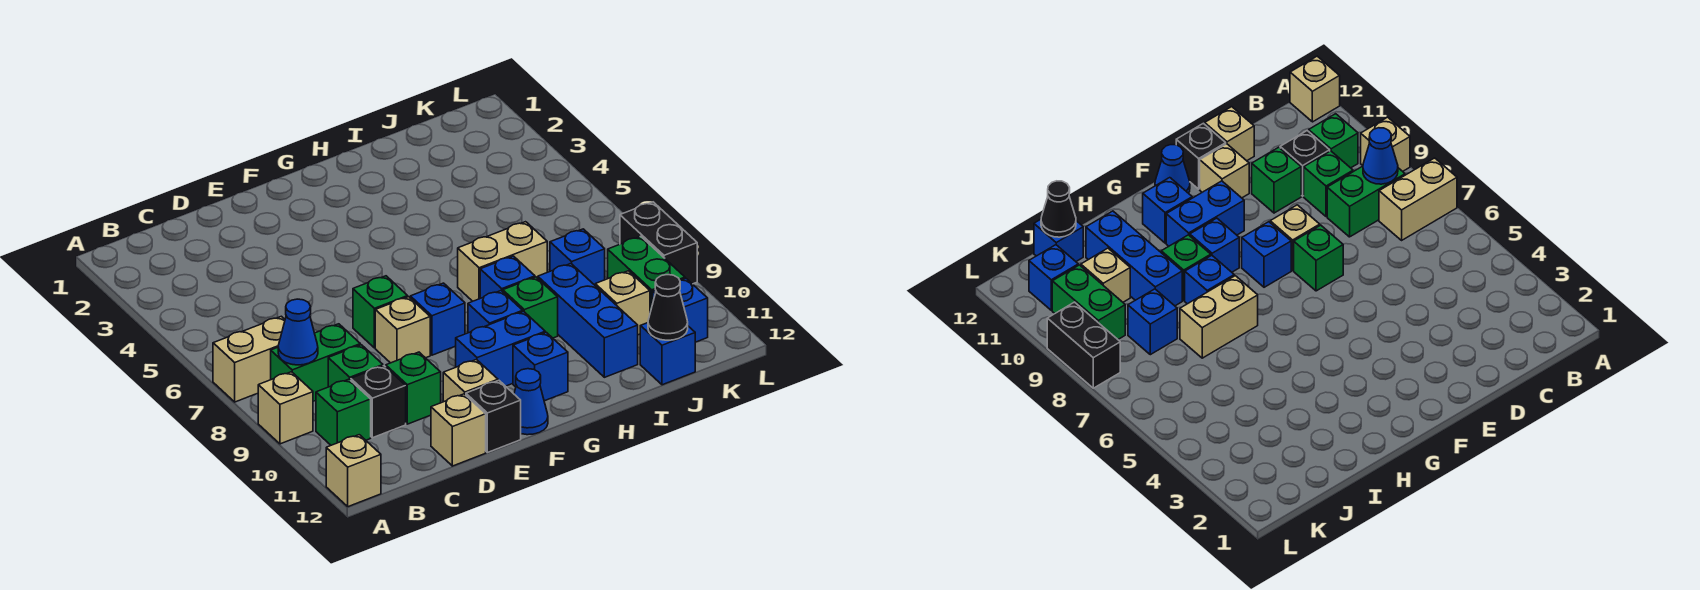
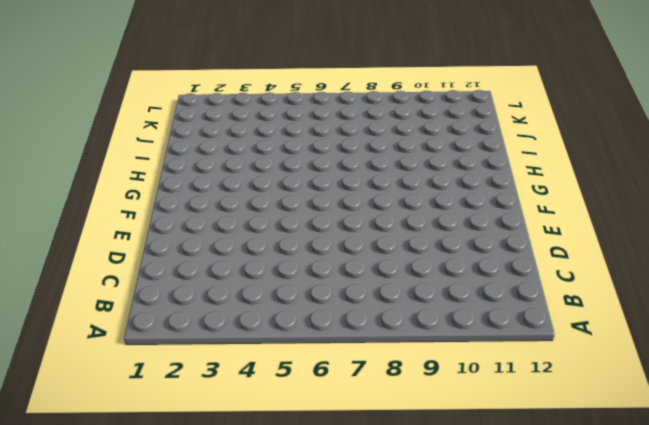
none -> tan 1x2 brick [213,316,285,402]
none -> tan 1x1 brick [258,372,313,444]
none -> tan 1x1 brick [326,435,381,507]
none -> green 1x2 brick [271,324,360,401]

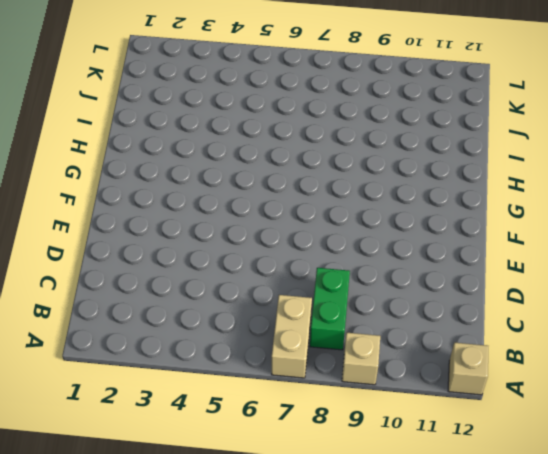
none -> green 1x1 brick [316,379,371,445]
none -> green 1x1 brick [328,345,383,387]
none -> black 1x1 brick [351,366,406,438]
none -> green 1x1 brick [386,352,441,424]

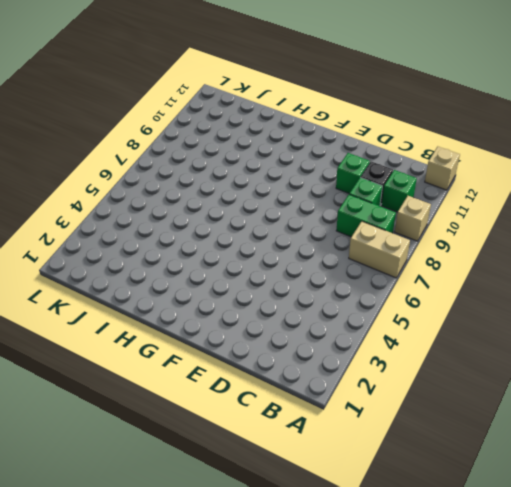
none -> tan 1x1 brick [431,394,486,466]
none -> green 1x1 brick [353,276,408,348]
none -> tan 1x1 brick [375,297,430,363]
none -> tan 1x1 brick [443,360,498,402]

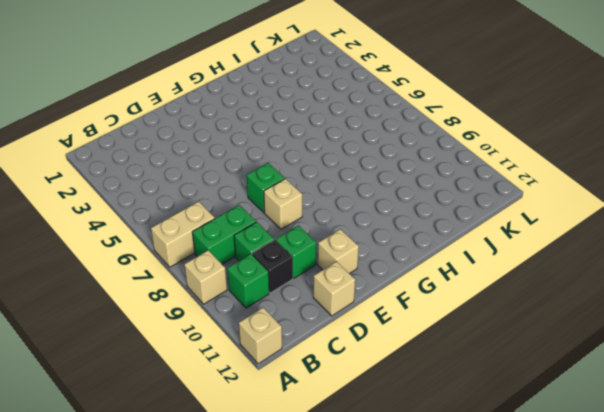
none -> black 1x1 brick [466,381,521,453]
none -> blue 1x1 brick [410,283,465,355]
none -> blue 1x2 brick [455,311,545,386]
none -> blue 1x1 cone [514,369,548,435]

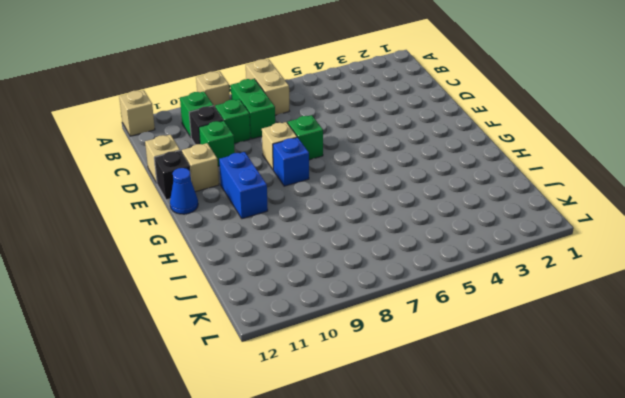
none -> blue 1x1 brick [468,291,523,333]
none -> blue 1x1 brick [513,332,568,401]
none -> tan 1x2 brick [458,222,547,301]
none -> blue 1x1 brick [480,256,535,298]

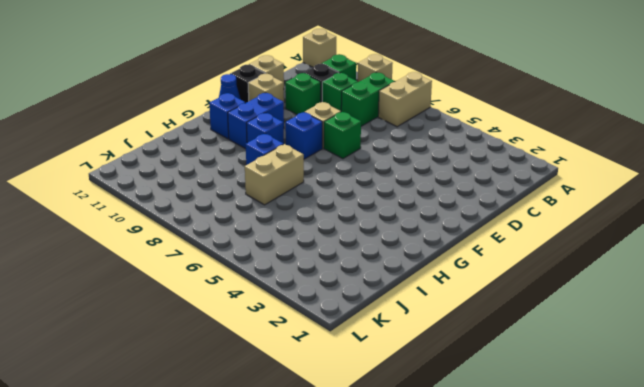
none -> green 1x1 brick [503,277,558,338]
none -> blue 1x3 brick [538,264,638,377]
none -> blue 1x1 brick [550,229,605,285]
none -> tan 1x1 brick [595,271,650,335]

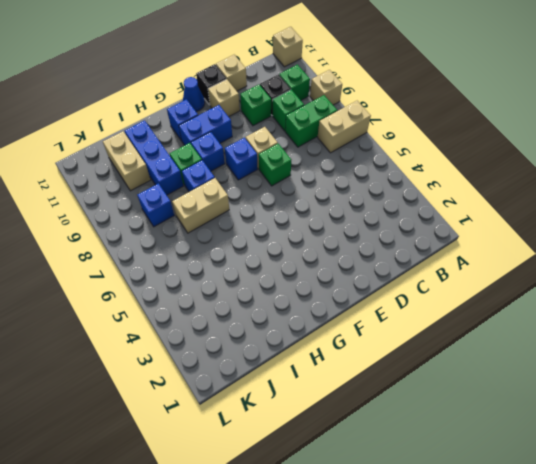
tan 1x2 brick [103,132,151,191] -> tan 1x1 brick [595,271,650,335]
none -> blue 1x1 brick [640,323,695,385]
none -> green 1x2 brick [608,236,685,312]
none -> blue 1x1 brick [653,278,708,342]
none -> black 1x2 brick [620,202,697,284]

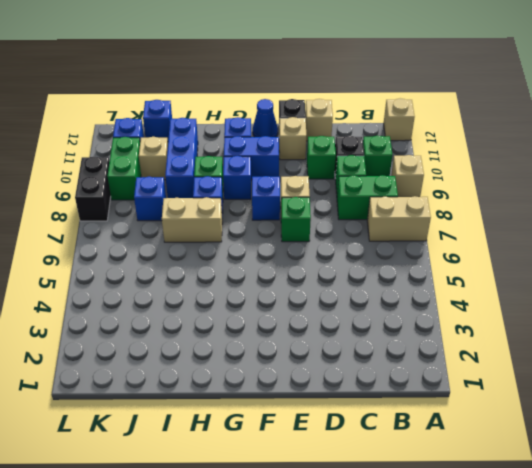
none -> blue 1x1 cone [278,299,318,365]
none -> black 1x1 cone [648,275,688,340]

